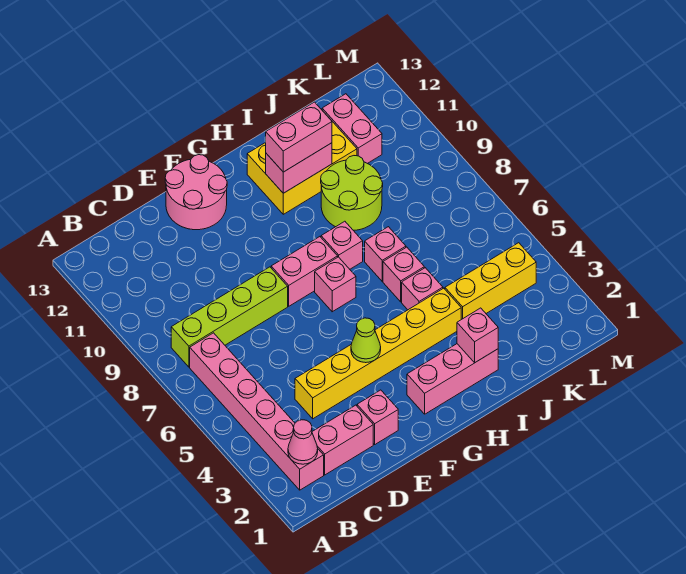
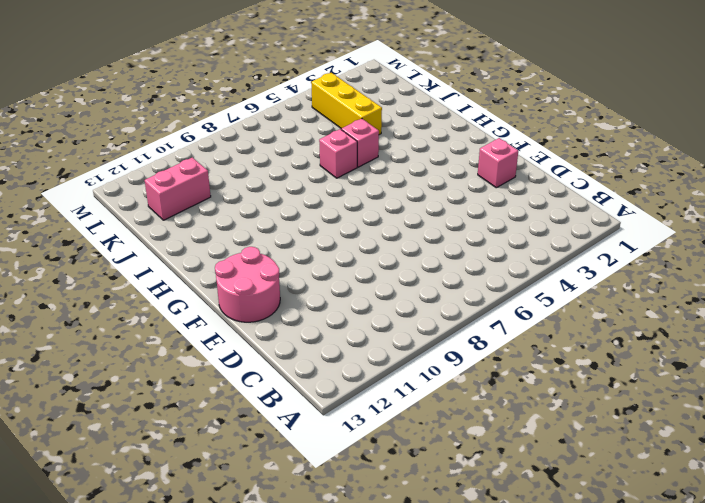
none -> pink 1x6 brick [190,333,324,490]
none -> lime 1x4 brick [171,267,288,367]
none -> pink 1x2 brick [312,405,373,475]

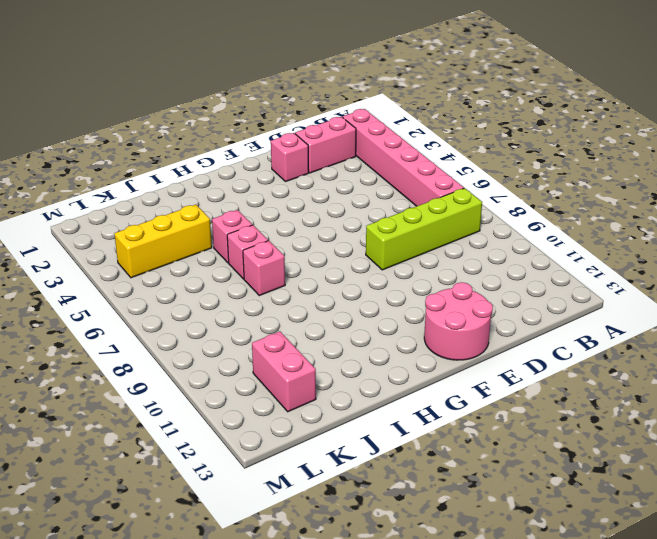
none -> yellow 1x6 brick [295,288,461,419]
none -> pink 1x2 brick [271,237,338,306]
none -> pink 1x3 brick [407,344,498,414]

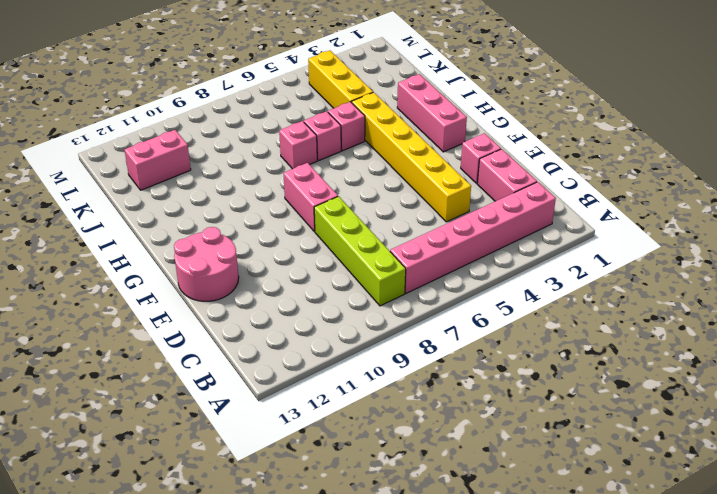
none -> pink 1x1 brick [315,257,356,312]
none -> pink 1x1 brick [321,221,363,269]
none -> yellow 2x3 brick [247,109,357,214]

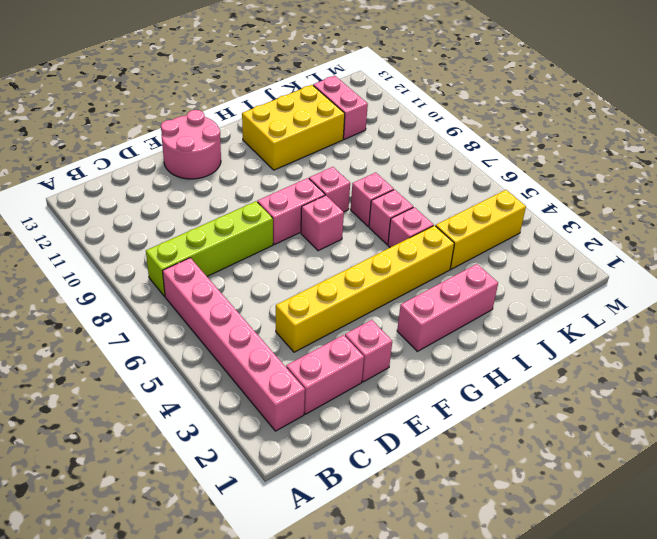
none -> lime 2x2 round brick [321,156,383,230]
none -> pink 1x1 cone [288,420,318,464]
none -> lime 1x1 cone [351,318,381,363]

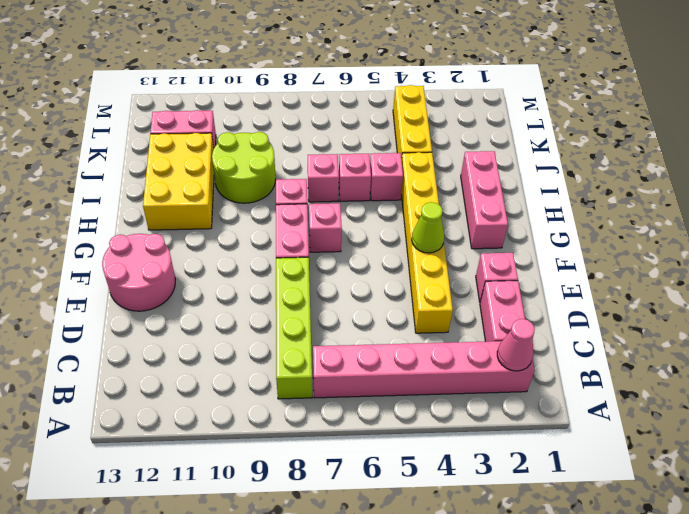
none -> pink 1x2 brick [266,143,332,193]
none -> pink 1x1 brick [457,308,498,363]
none -> pink 1x2 brick [265,102,332,172]

